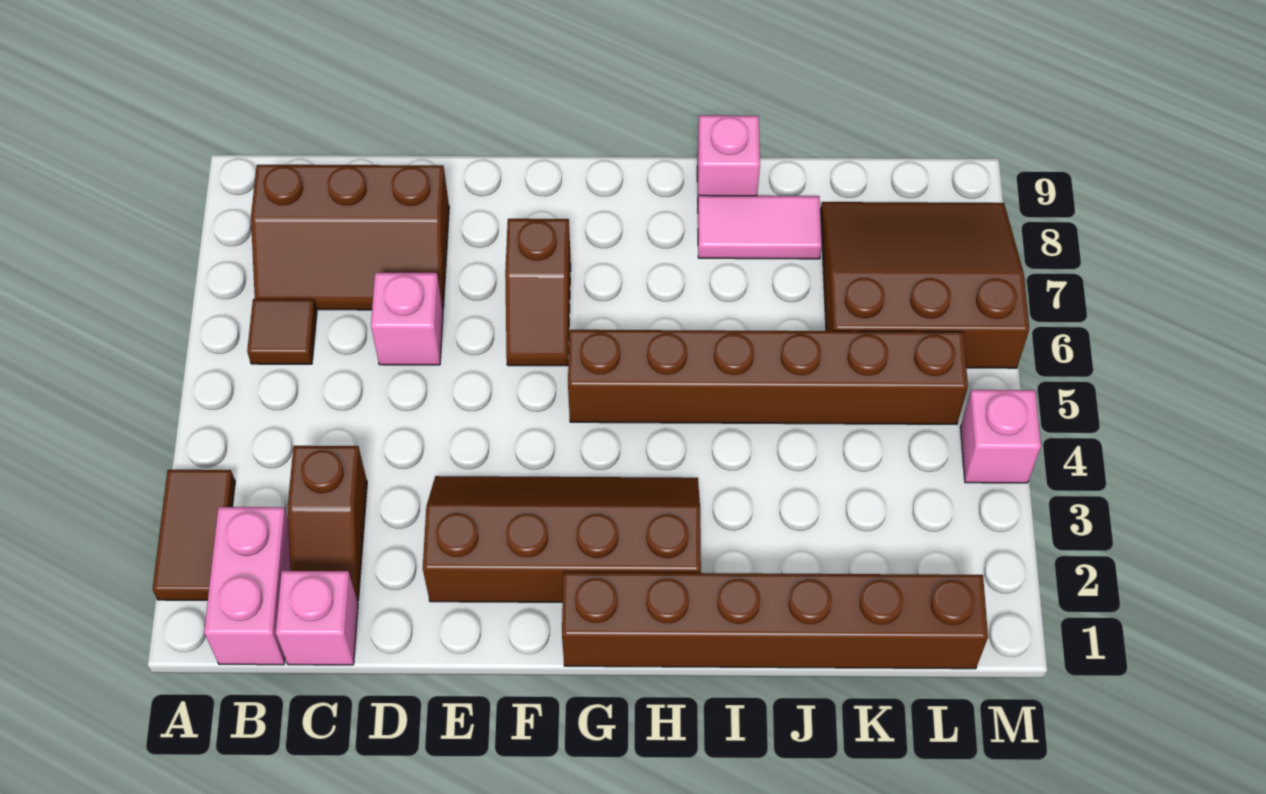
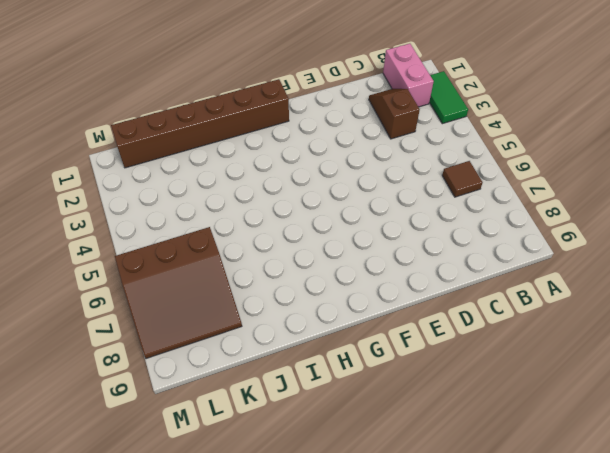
green 1x2 tile [429,71,468,124] -> brown 1x2 tile [152,470,235,600]
none -> brown 2x3 slope [251,165,449,310]
none -> pink 1x1 brick [276,571,358,665]
none -> pink 1x1 brick [371,273,443,365]

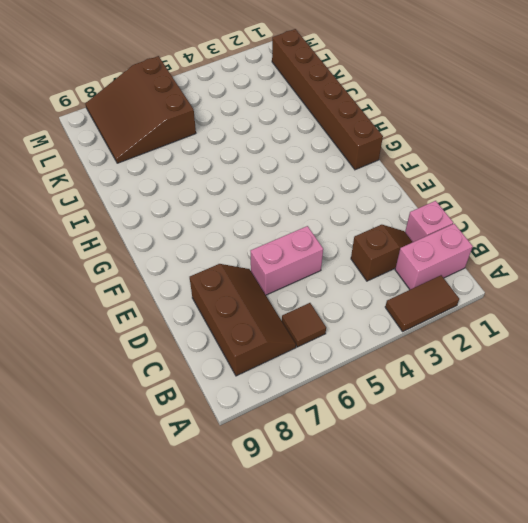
pink 1x2 brick [251,226,323,295] -> pink 1x1 brick [371,273,443,365]
none -> brown 2x4 slope [423,476,701,602]
none -> brown 1x2 slope [505,219,571,366]
none -> brown 1x6 brick [568,330,968,424]

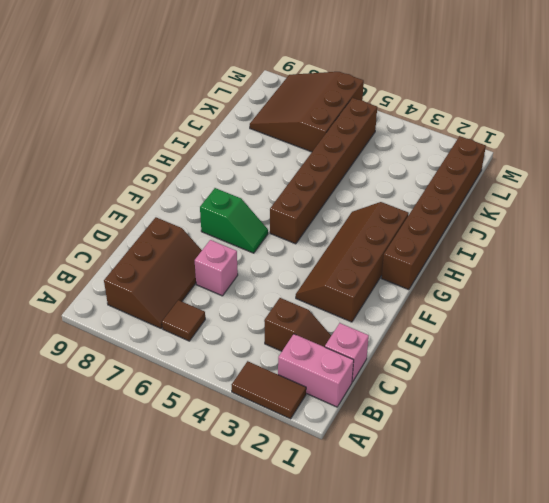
green 1x2 slope [200,188,268,253] -> brown 1x2 slope [505,219,571,366]
none -> pink 1x2 tile [698,195,822,259]
none -> pink 1x1 brick [697,115,760,196]
none -> pink 1x1 brick [960,390,1041,483]

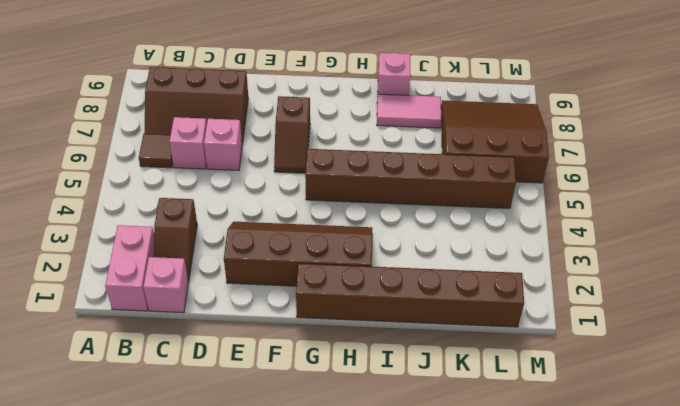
pink 1x1 brick [169,117,207,169] -> pink 1x1 brick moved to [960,390,1041,483]
none -> brown 1x2 tile [152,470,235,600]

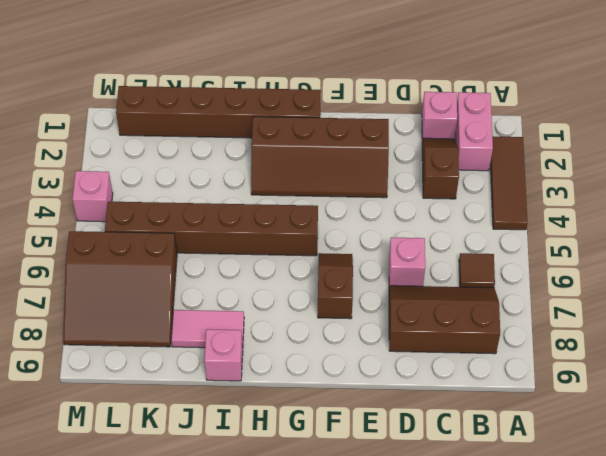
brown 1x3 tile [490,136,528,230] -> brown 1x2 tile [152,470,235,600]

